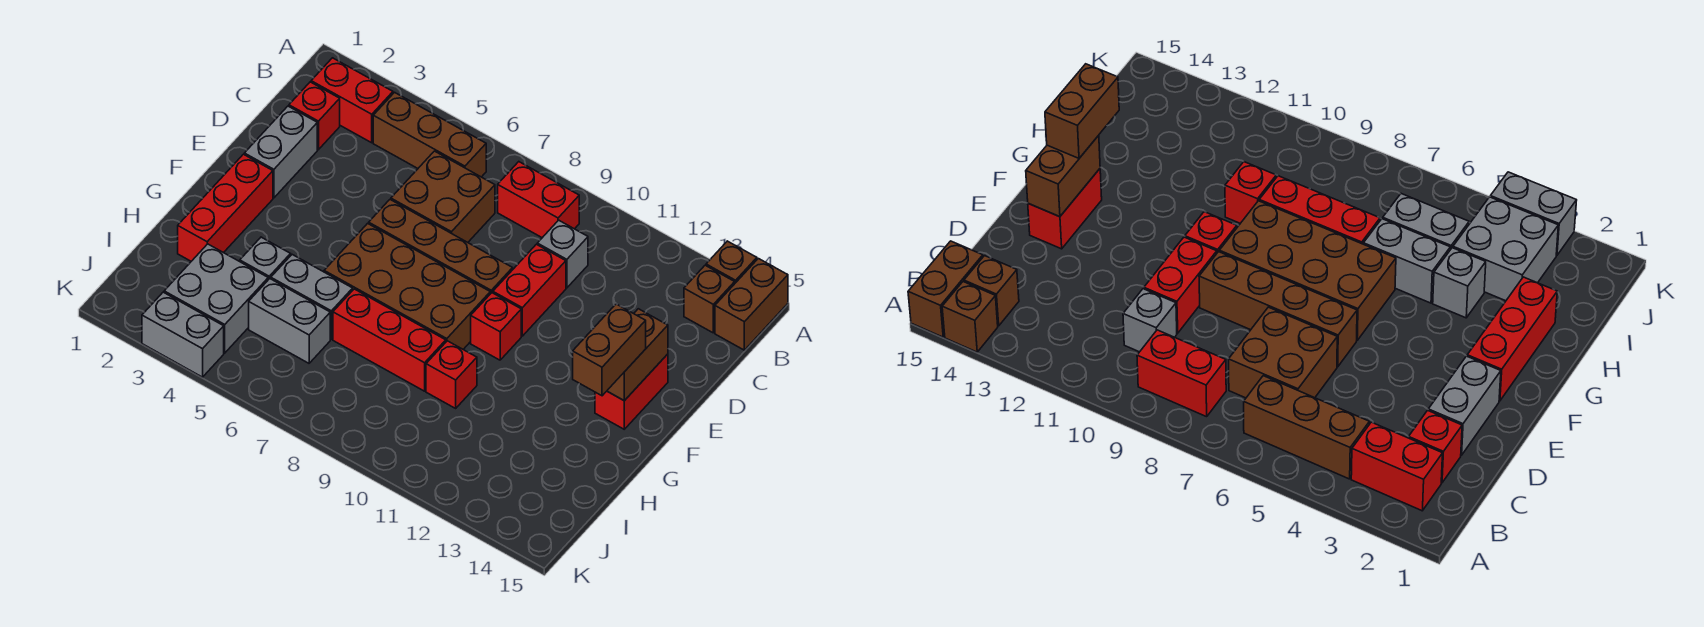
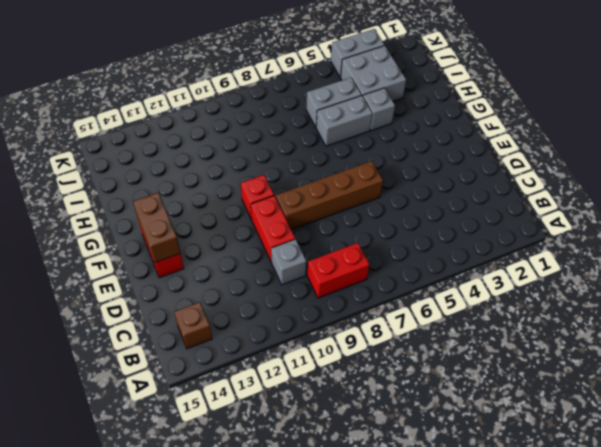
none -> brown 1x1 brick [706,241,757,283]
none -> brown 1x2 brick [715,259,788,350]
none -> red 1x2 brick [311,58,393,143]

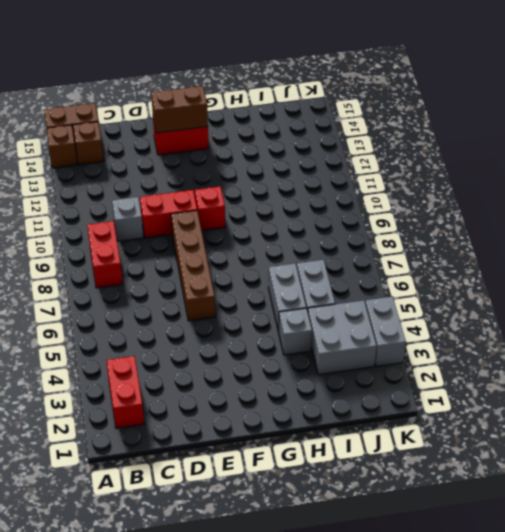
none -> brown 1x3 brick [373,92,486,177]
none -> red 1x1 brick [289,82,340,150]
none -> brown 2x2 brick [391,151,495,242]

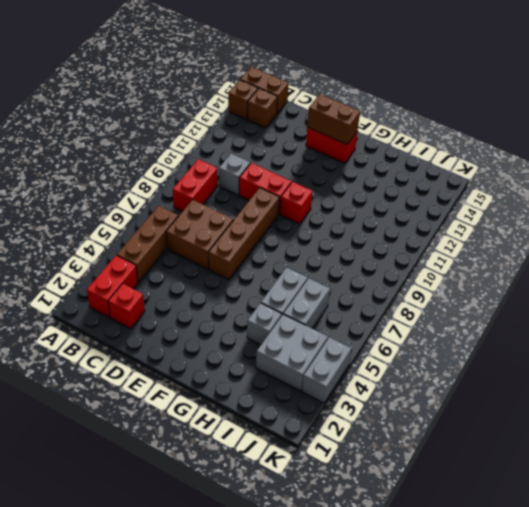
none -> grey 1x2 brick [244,106,317,198]
none -> red 1x3 brick [178,154,273,261]
none -> brown 2x4 brick [324,223,490,349]

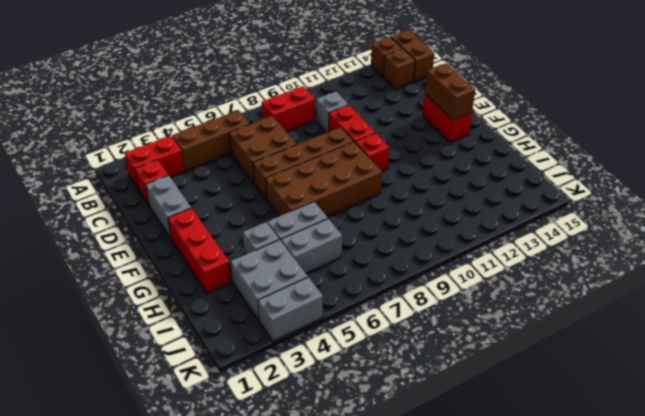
none -> red 1x3 brick [333,289,446,391]
none -> red 1x1 brick [426,341,477,408]
none -> brown 1x2 brick [573,304,646,396]

